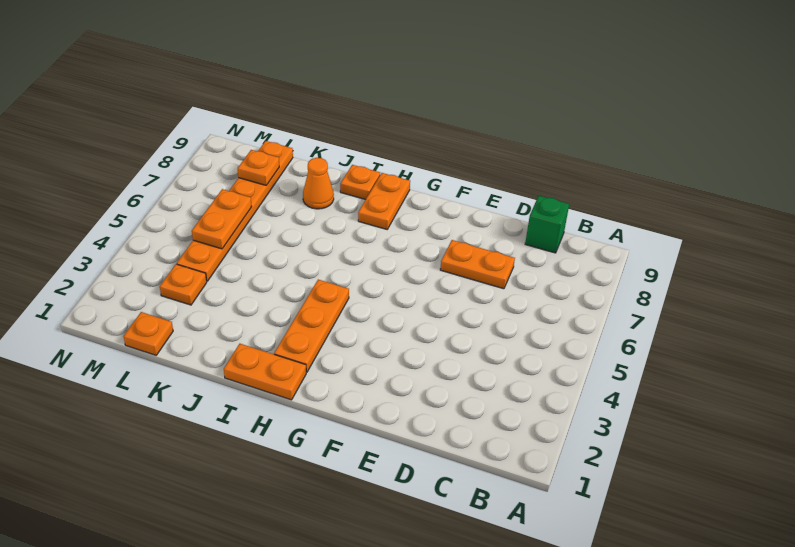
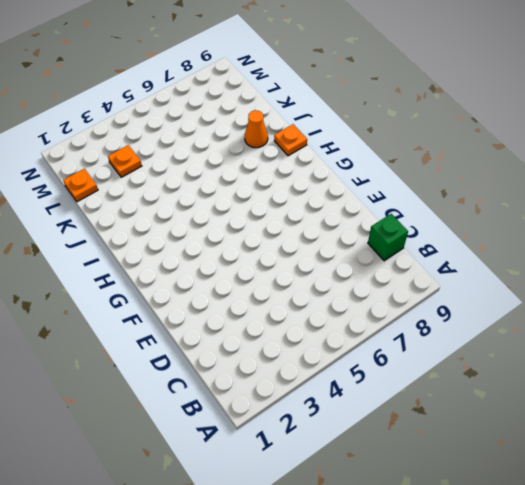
none -> orange 1x2 plate [440,240,515,289]
none -> orange 1x2 plate [224,344,306,400]
none -> orange 1x3 plate [274,280,349,372]

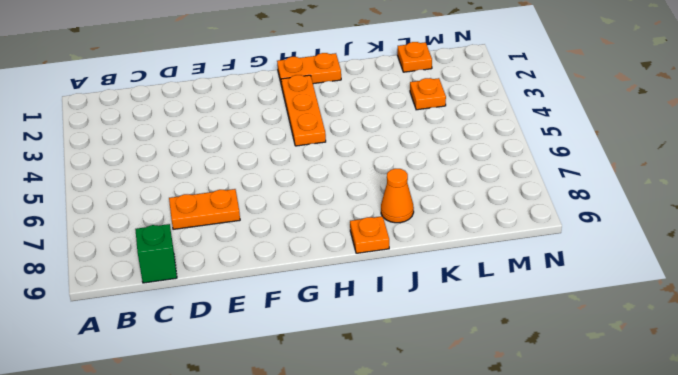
none -> orange 1x2 plate [358,173,410,229]
none -> orange 1x6 plate [177,141,293,281]
none -> orange 1x2 plate [192,189,252,249]

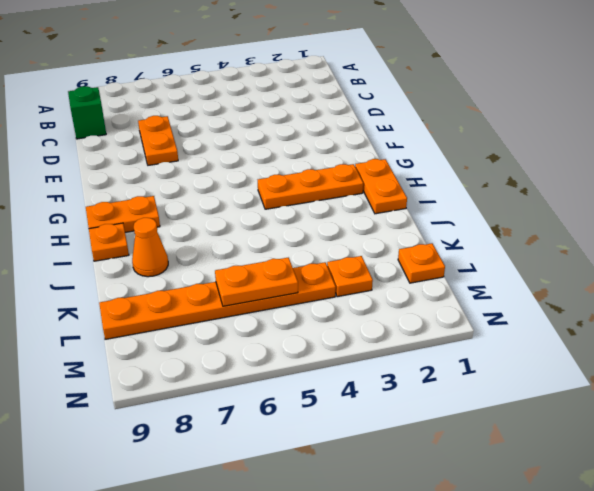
none -> orange 1x1 plate [238,150,279,185]

